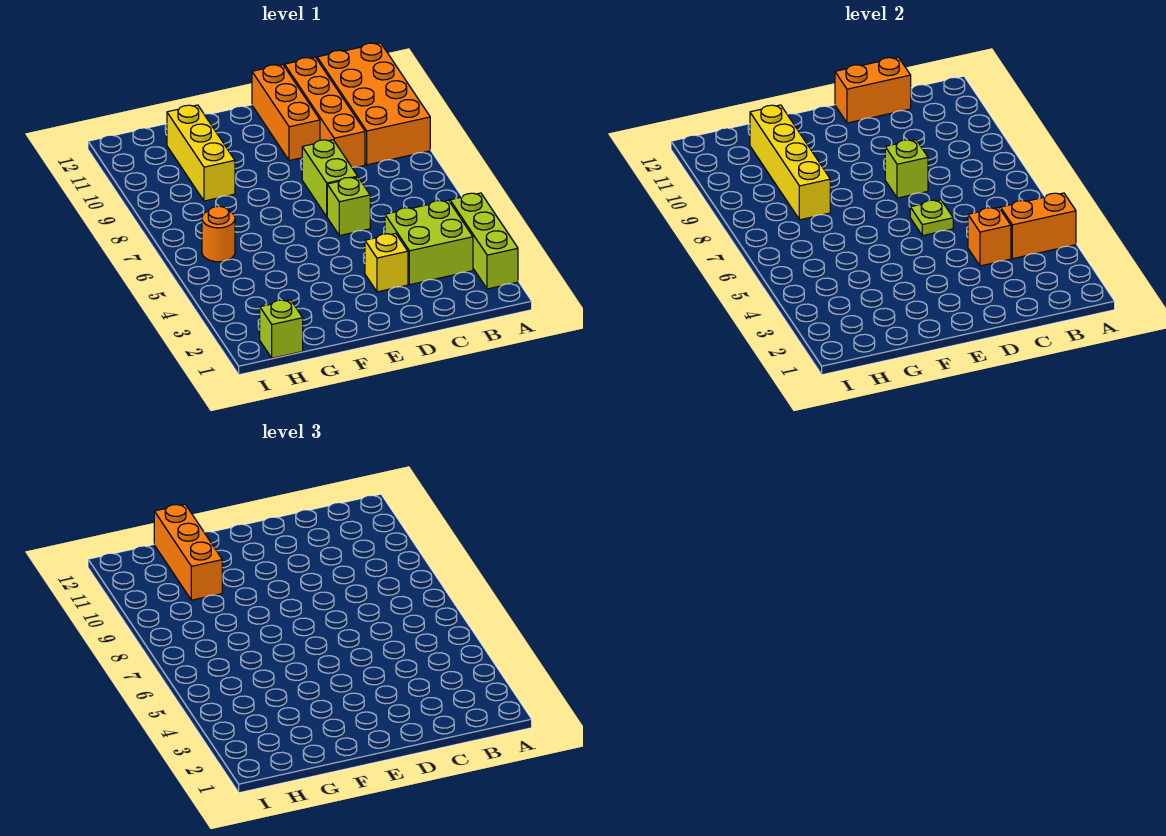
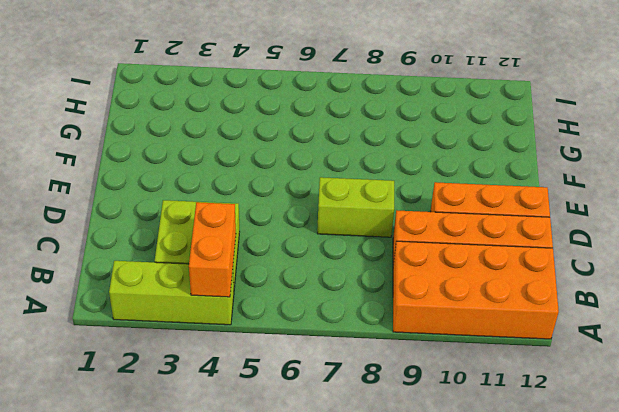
none -> yellow 1x1 brick [365,233,408,292]
none -> lime 1x1 brick [327,177,370,236]
none -> yellow 1x3 brick [167,105,235,201]

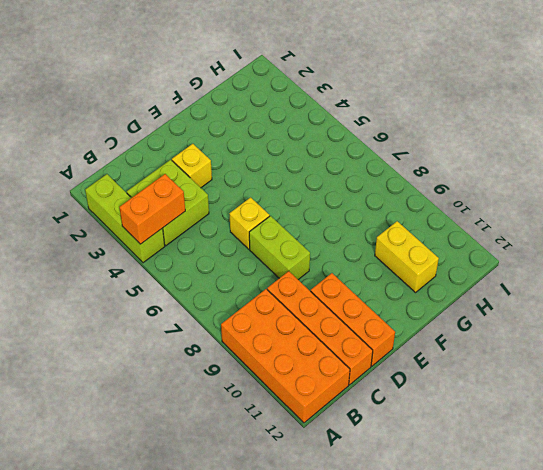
yellow 1x1 brick [229,197,270,249] -> lime 1x1 brick [327,177,370,236]
yellow 1x2 brick [375,221,439,293] -> yellow 1x3 brick [167,105,235,201]
none -> lime 1x1 brick [260,300,303,358]
none -> orange 1x1 round brick [202,206,235,262]
none -> orange 1x1 brick [968,207,1011,266]

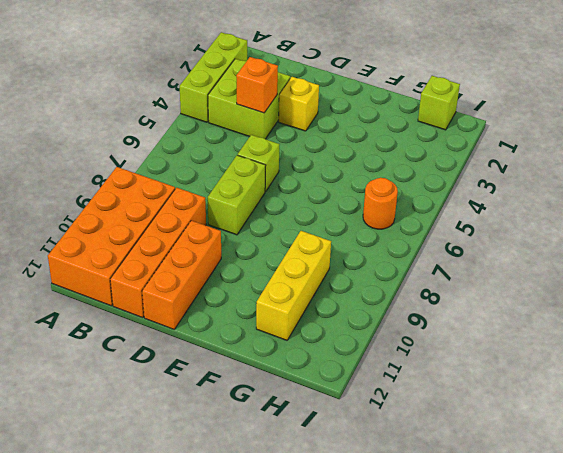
none -> orange 1x2 brick [1001,193,1076,259]
none -> orange 1x2 brick [835,57,911,123]
none -> lime 1x1 plate [910,200,953,236]

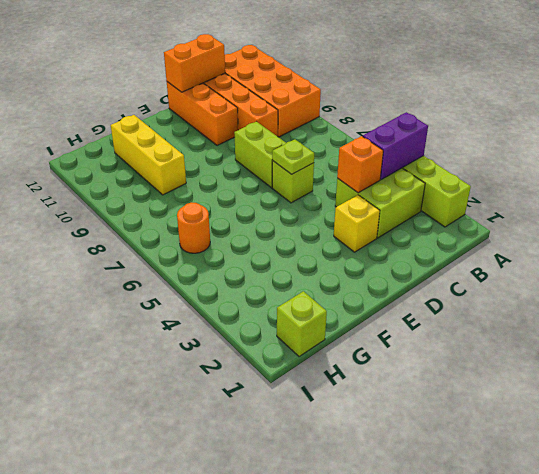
purple 1x2 brick [363,112,428,179] -> orange 1x2 brick [1001,193,1076,259]
none -> lime 1x1 brick [885,140,928,198]
none -> yellow 1x4 brick [750,105,830,220]
none -> orange 1x3 brick [154,504,222,600]

